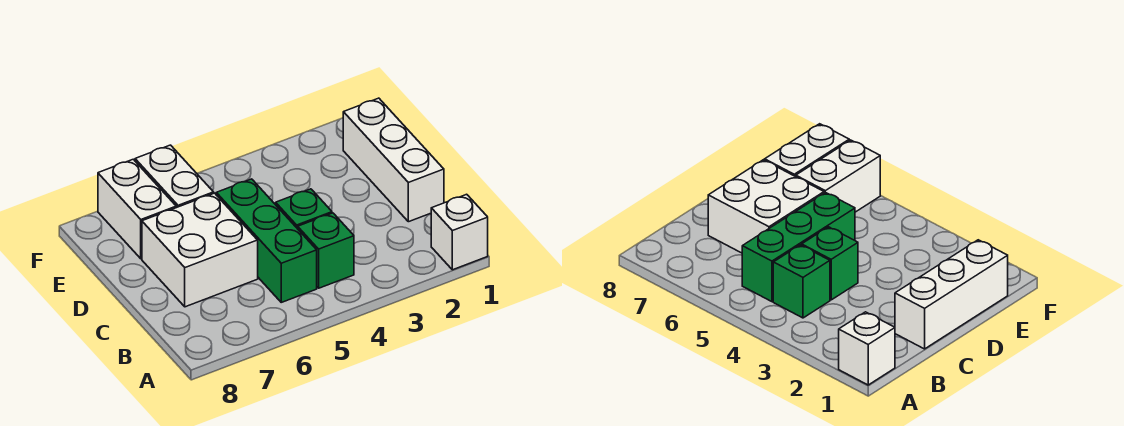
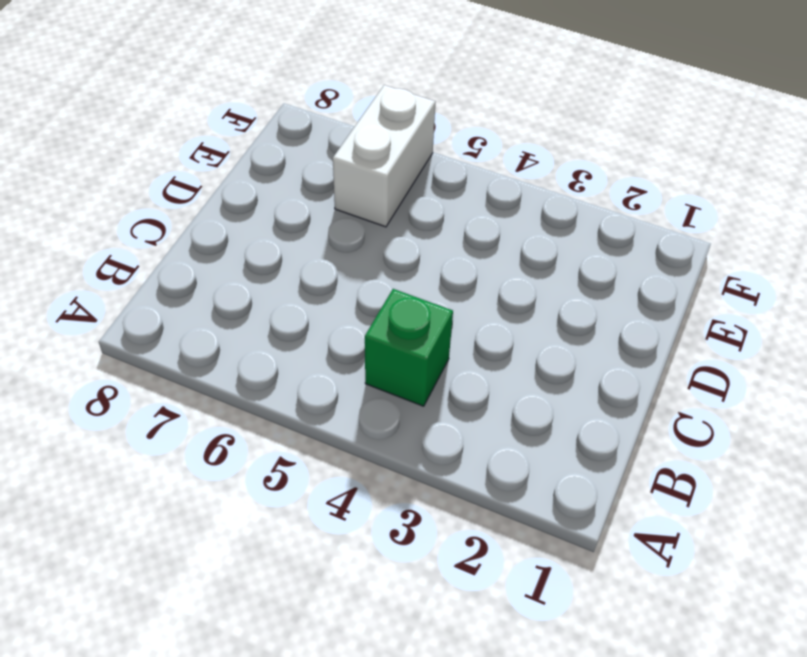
none -> white 1x1 brick [431,194,488,270]
none -> green 1x3 brick [216,179,317,302]

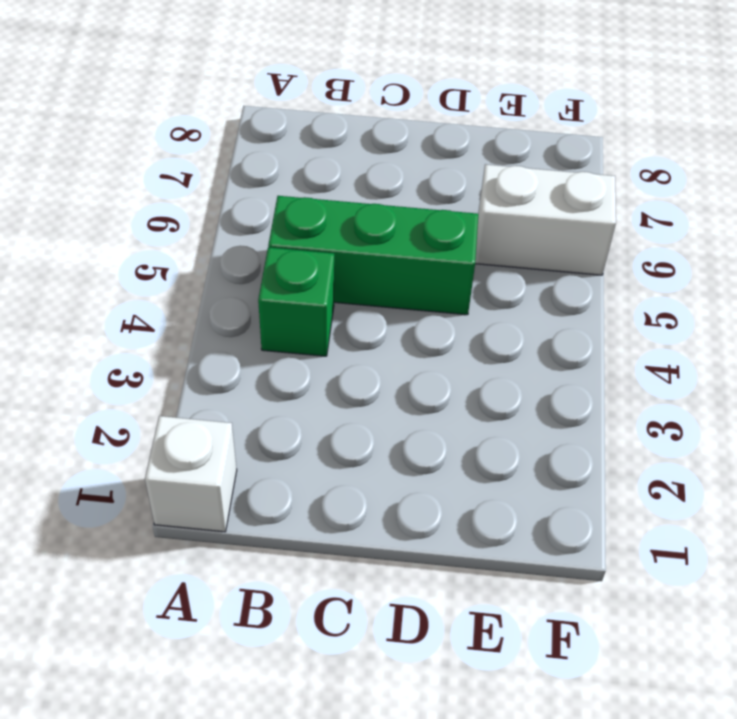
none -> white 1x3 brick [343,98,444,222]
none -> green 1x1 brick [276,189,332,229]

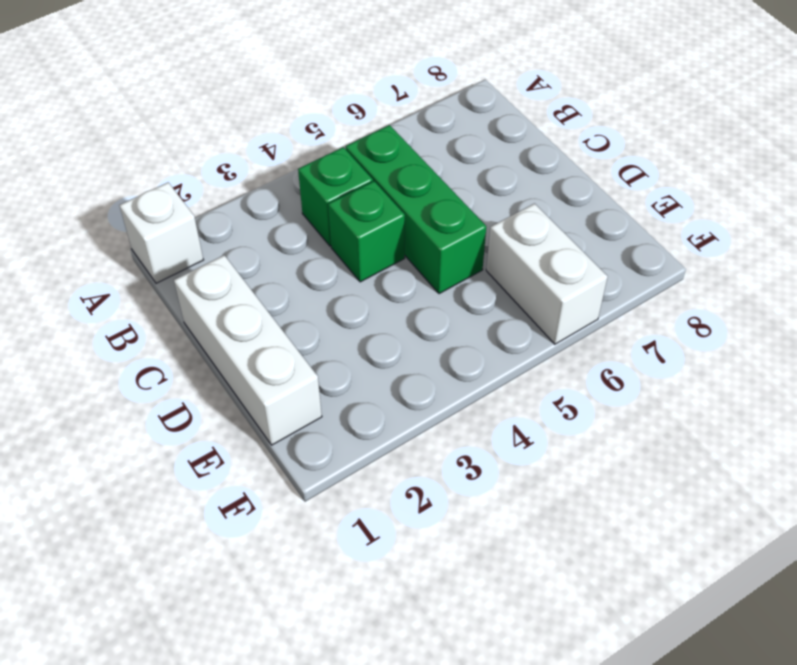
none -> white 2x2 brick [142,193,258,307]
none -> white 1x2 brick [98,159,176,259]

